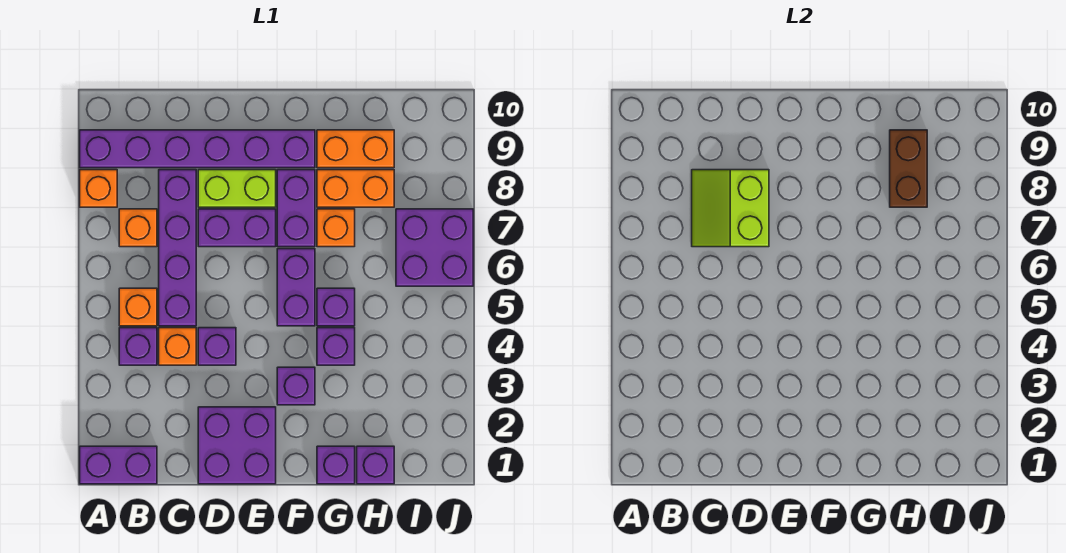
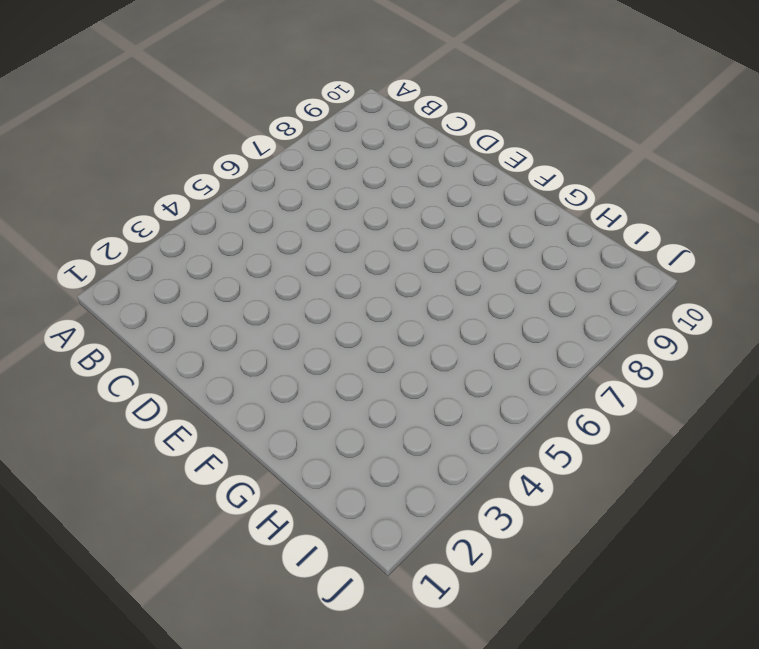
none -> purple 1x2 brick [80,446,157,484]
none -> orange 1x1 brick [80,170,117,207]
none -> purple 1x6 brick [80,130,315,168]

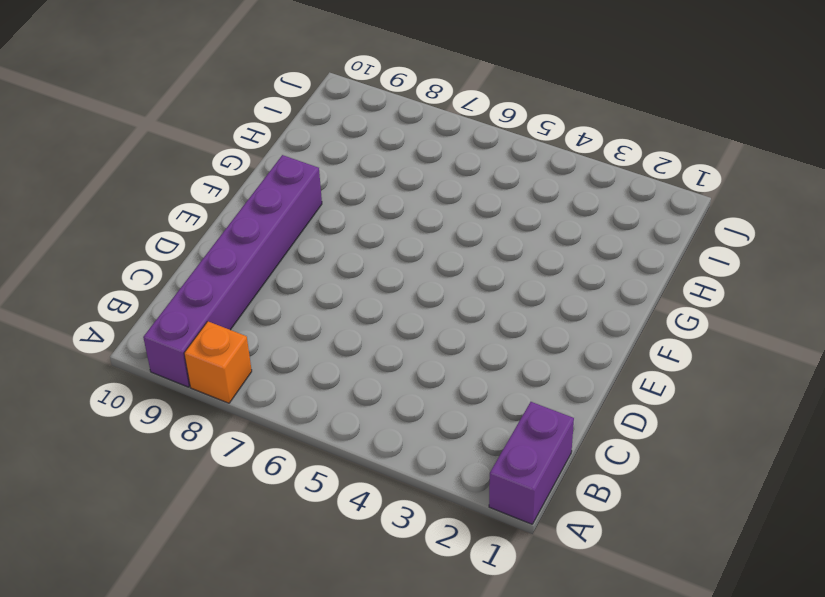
none -> purple 1x1 brick [119,328,157,365]
none -> orange 1x1 brick [119,288,157,326]
none -> orange 1x1 brick [119,209,157,247]

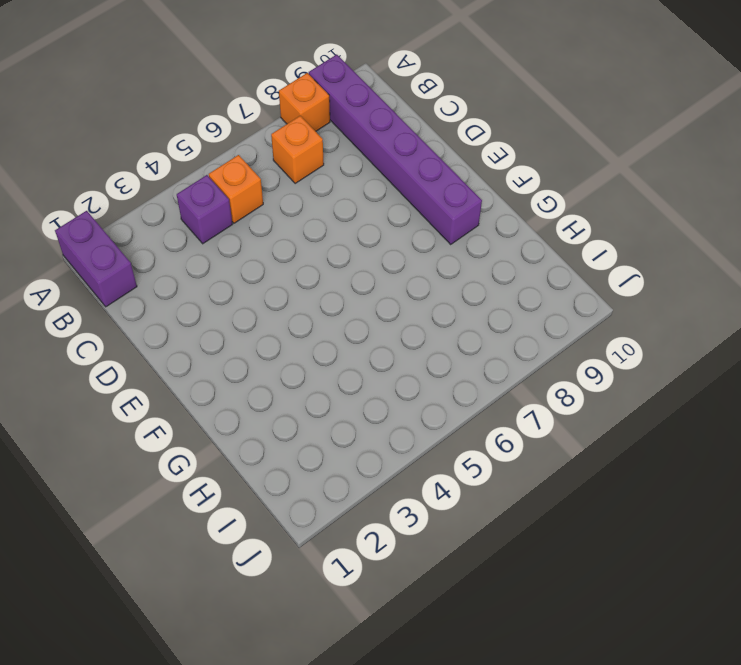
none -> orange 1x1 brick [159,328,196,365]
none -> purple 1x4 brick [159,170,196,326]
none -> purple 2x2 brick [198,407,276,484]

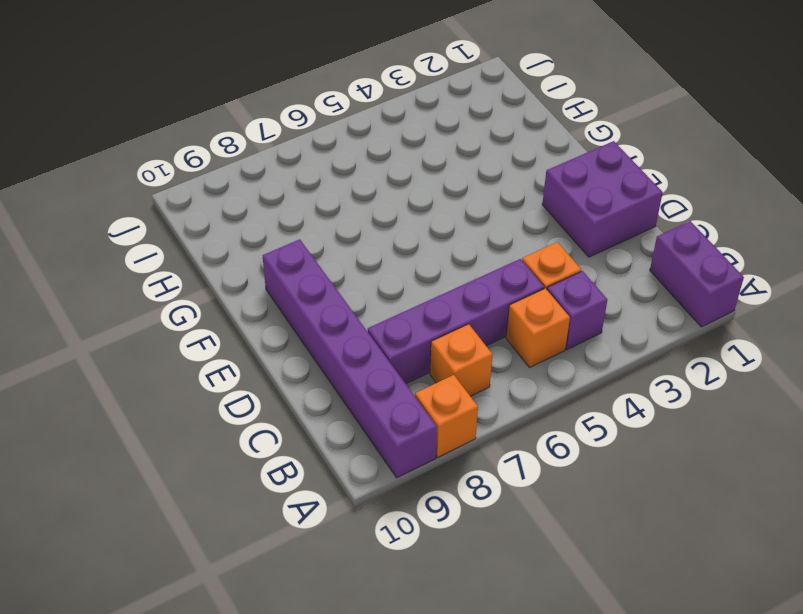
none -> purple 1x1 brick [198,328,236,365]
none -> purple 1x2 brick [198,209,276,247]
none -> lime 1x2 brick [198,170,276,207]

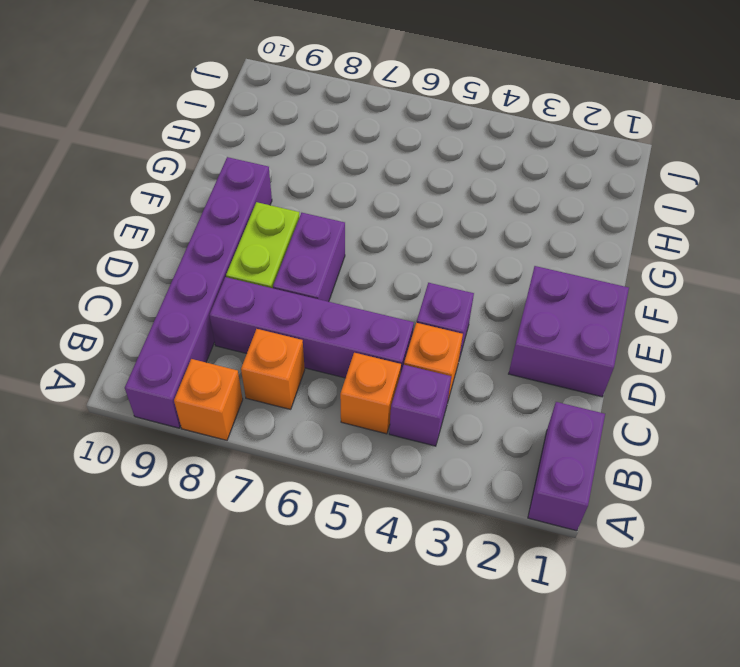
none -> purple 1x1 brick [277,367,315,405]
none -> purple 1x2 brick [277,249,315,326]
none -> purple 1x2 brick [277,170,315,247]

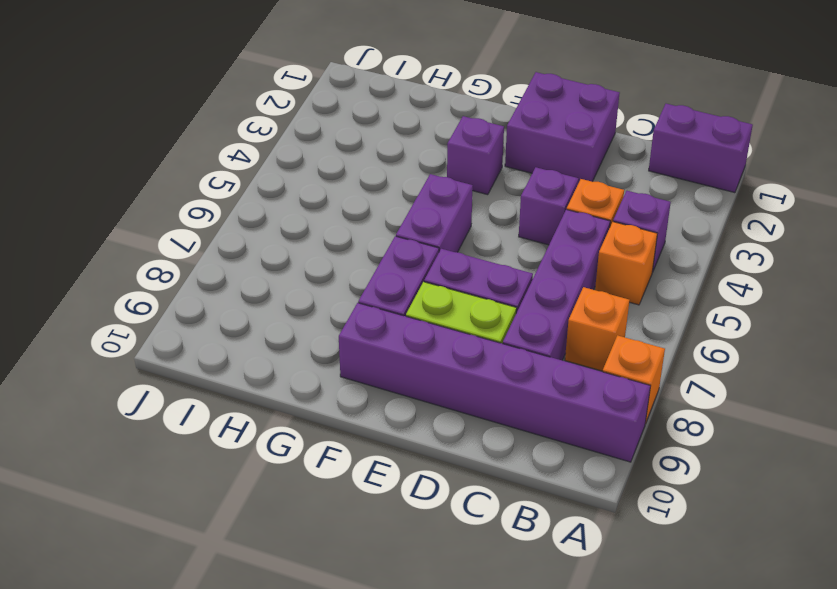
none -> purple 1x1 brick [317,446,355,484]
none -> purple 1x1 brick [317,328,355,365]
none -> purple 1x1 brick [317,288,355,326]

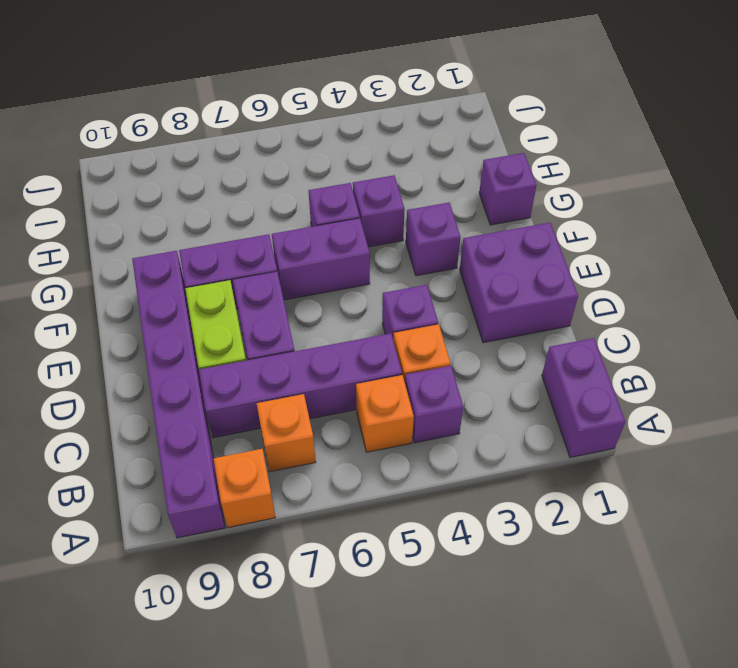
none -> orange 1x1 brick [317,209,355,247]
none -> orange 1x2 brick [317,170,394,207]
none -> orange 1x2 brick [317,130,394,168]

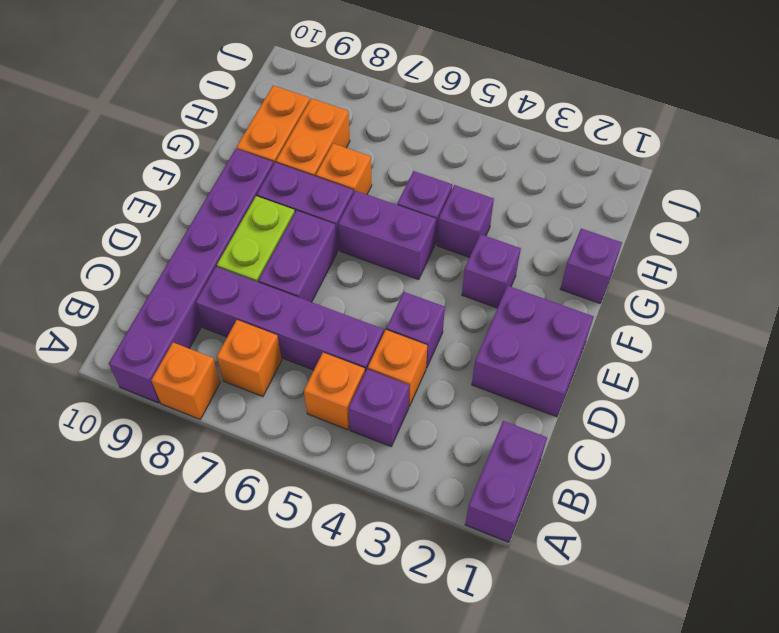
none -> purple 1x1 brick [357,446,394,484]
none -> purple 2x2 brick [396,209,473,286]
none -> lime 2x2 slope [692,170,769,247]

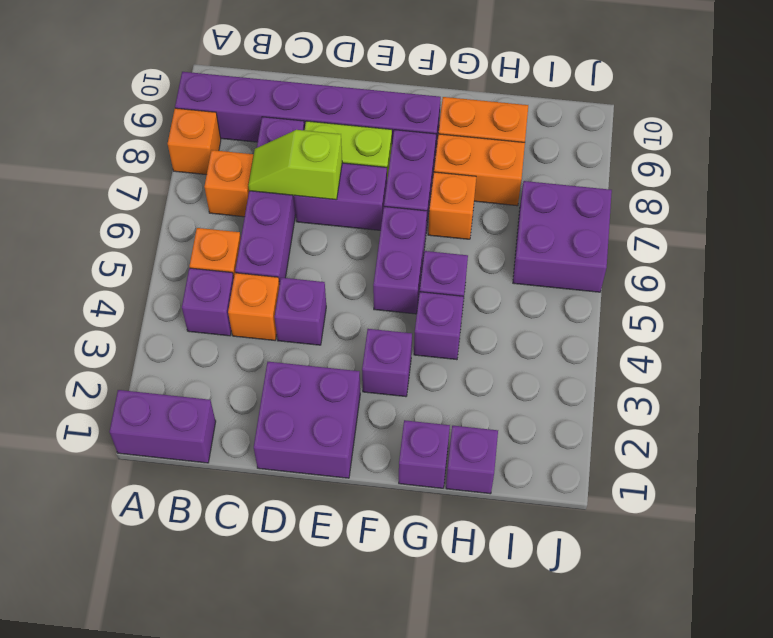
lime 1x2 slope [248,130,342,200] -> lime 2x2 slope [692,170,769,247]
none -> brown 1x2 brick [890,130,927,207]

